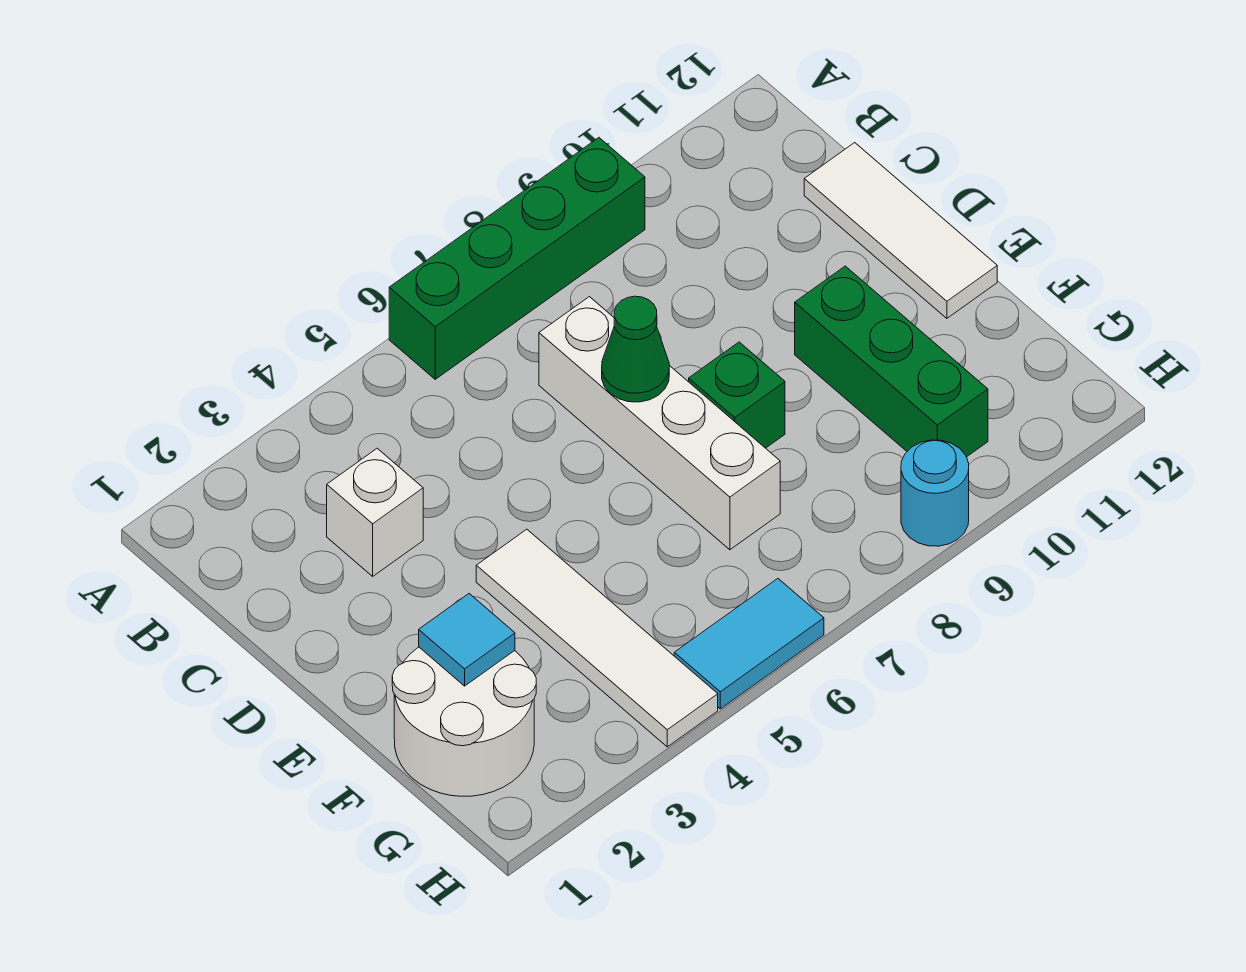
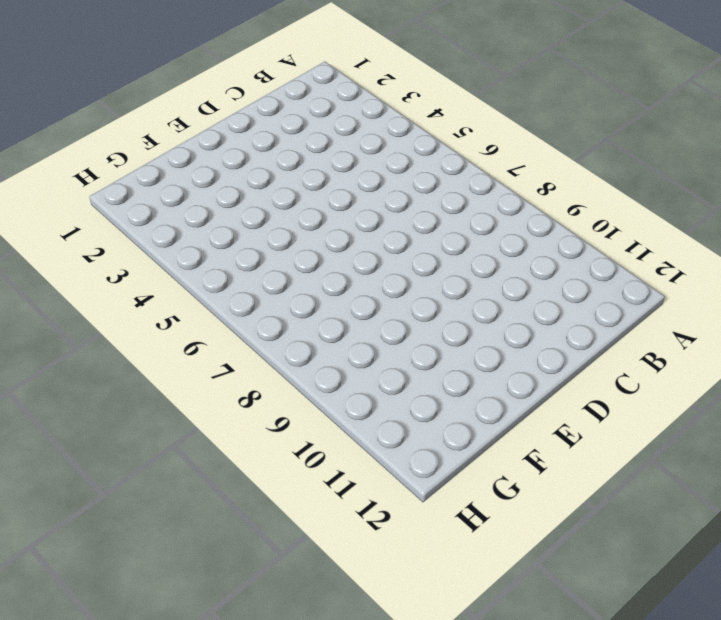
none -> green 1x4 brick [389,138,645,379]
none -> white 1x1 brick [327,448,423,576]
none -> white 1x4 brick [539,297,780,550]

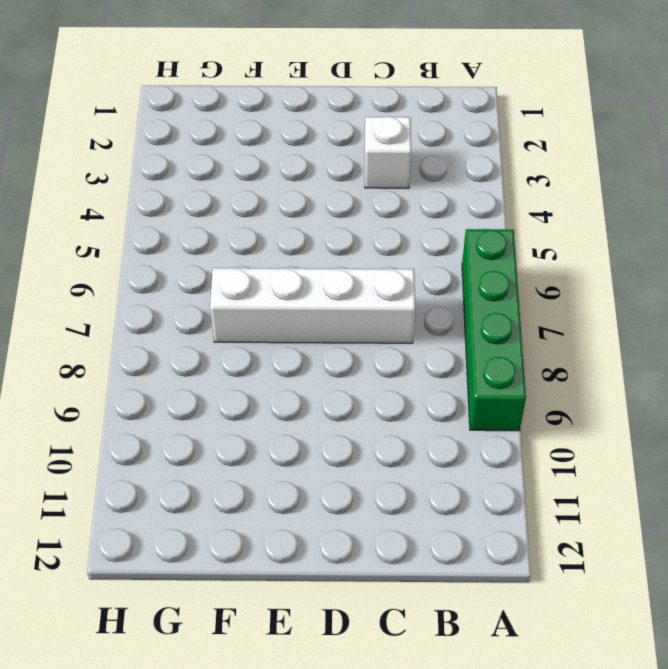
none -> white 1x3 tile [804,143,997,318]
none -> white 1x4 tile [476,529,718,747]
none -> green 1x1 brick [689,342,785,448]

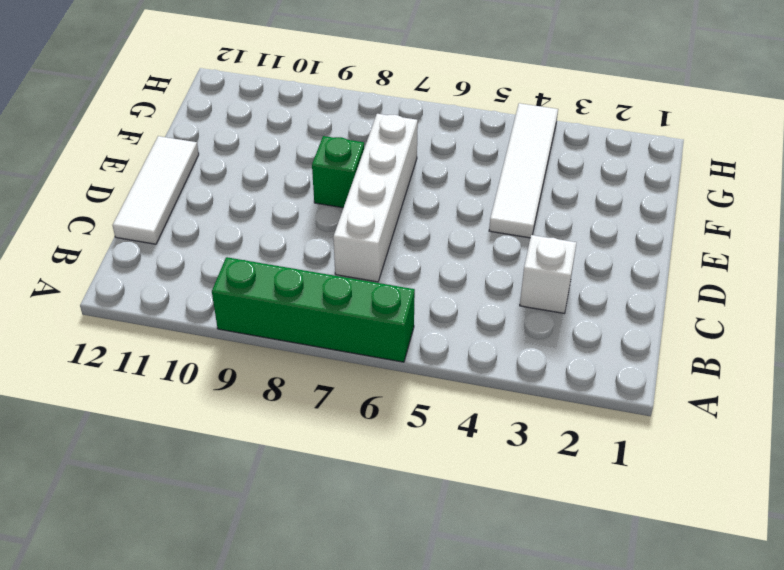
none -> green 1x3 brick [795,266,988,457]
none -> white 2x2 round brick [392,647,536,796]
none -> cyan 1x2 tile [674,579,824,709]

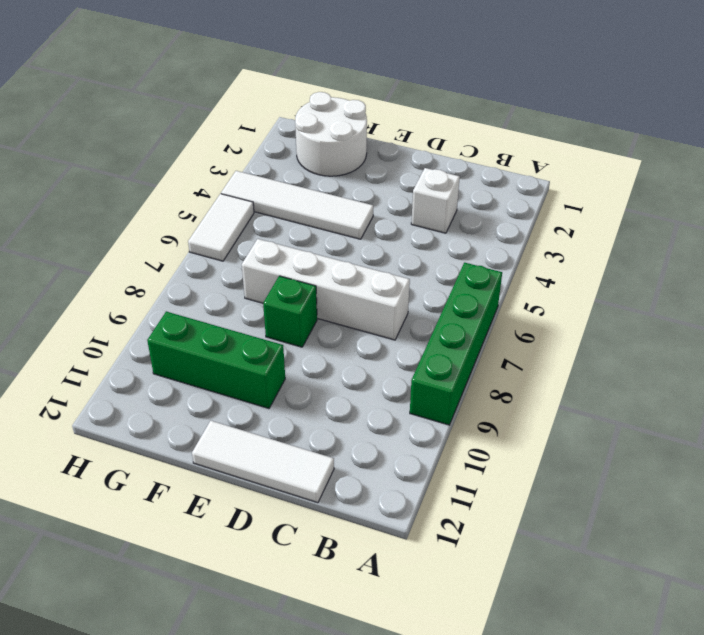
white 1x2 tile [188,194,254,261] -> cyan 1x2 tile [674,579,824,709]
none -> cyan 1x1 round brick [901,440,969,546]
none -> green 1x1 cone [602,296,669,402]
none -> cyan 1x1 tile [419,594,515,686]

